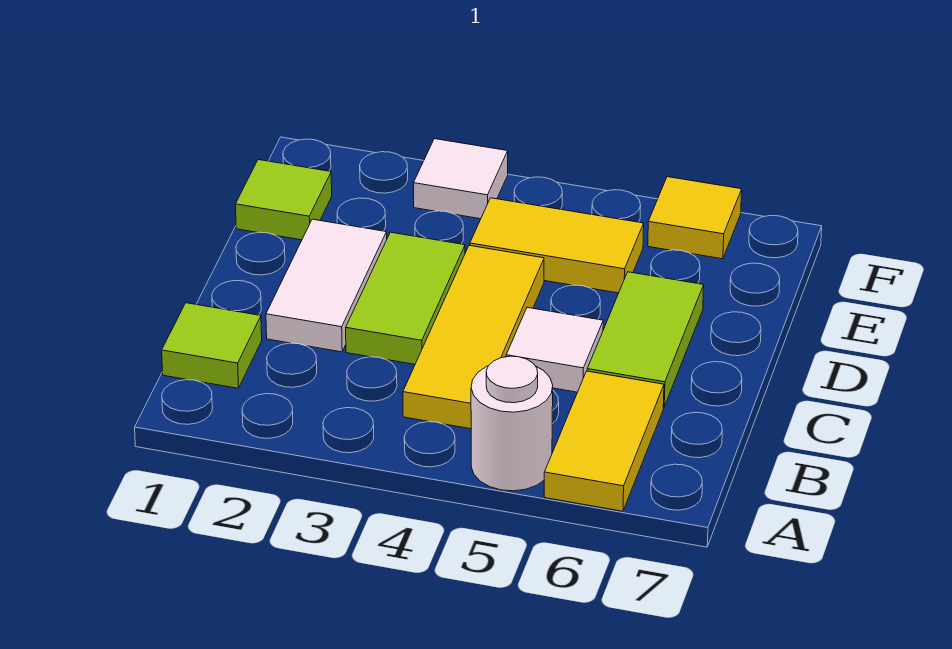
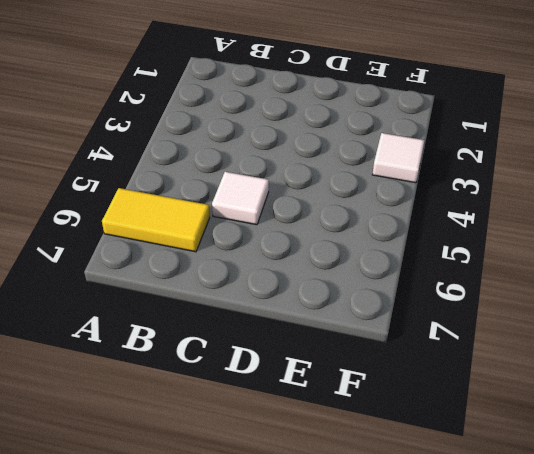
none -> white 1x1 round brick [471,356,553,491]
none -> lime 1x1 tile [162,303,262,388]
none -> yellow 1x3 tile [403,245,544,429]

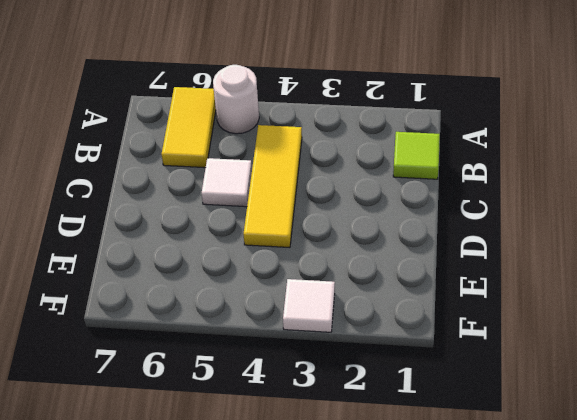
none -> white 1x2 tile [266,219,387,352]
none -> lime 1x2 tile [346,232,465,364]
none -> lime 1x2 tile [587,272,704,407]

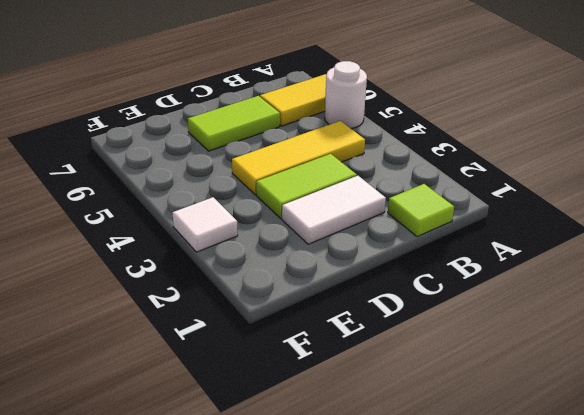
none -> white 1x1 tile [506,307,603,392]
none -> lime 1x1 tile [235,160,332,240]
none -> yellow 1x2 tile [470,198,644,293]

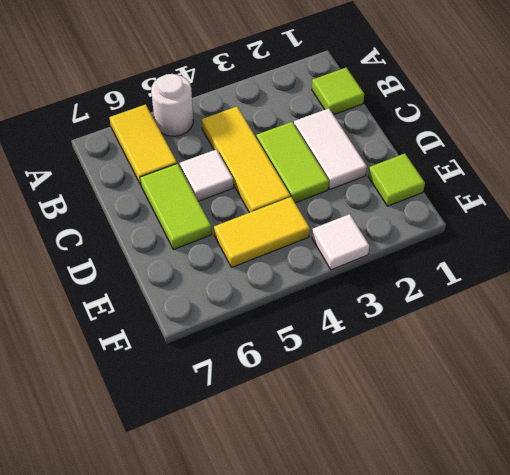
none -> yellow 1x1 tile [648,177,742,259]

